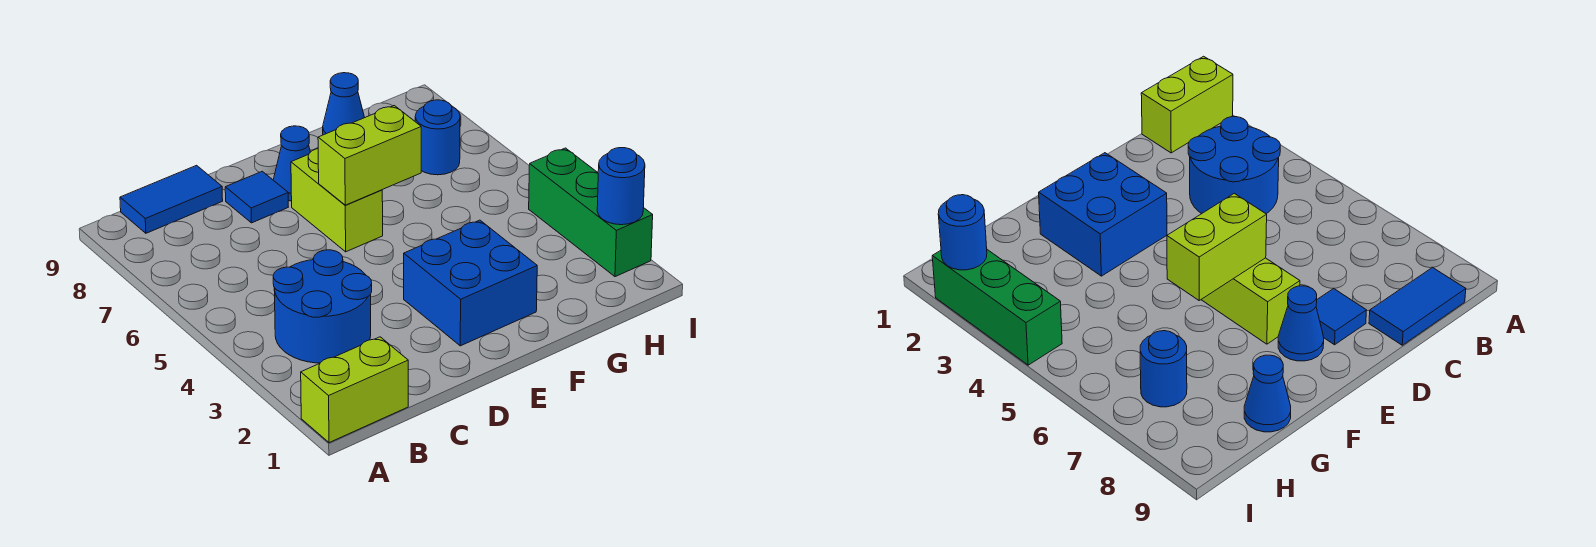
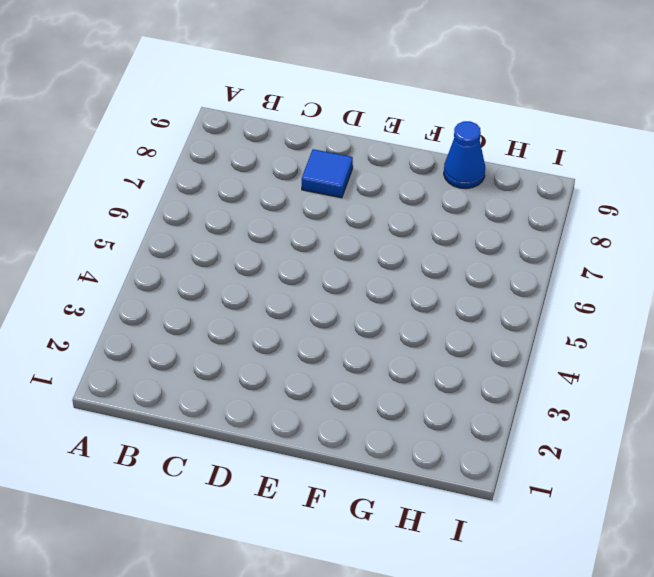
none -> lime 1x2 brick [301,337,408,443]
none -> blue 2x2 round brick [273,250,372,363]
none -> blue 1x2 tile [120,165,223,233]

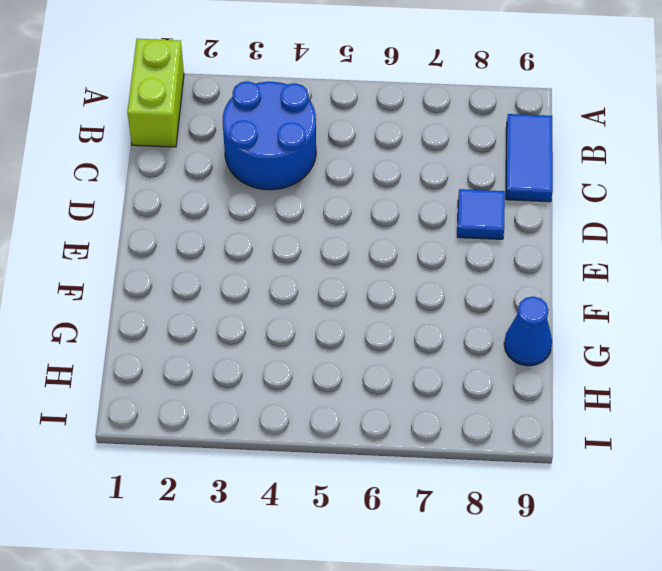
none -> blue 2x2 brick [404,220,537,346]
none -> lime 1x2 brick [291,149,383,252]
none -> blue 1x1 cone [273,126,310,201]

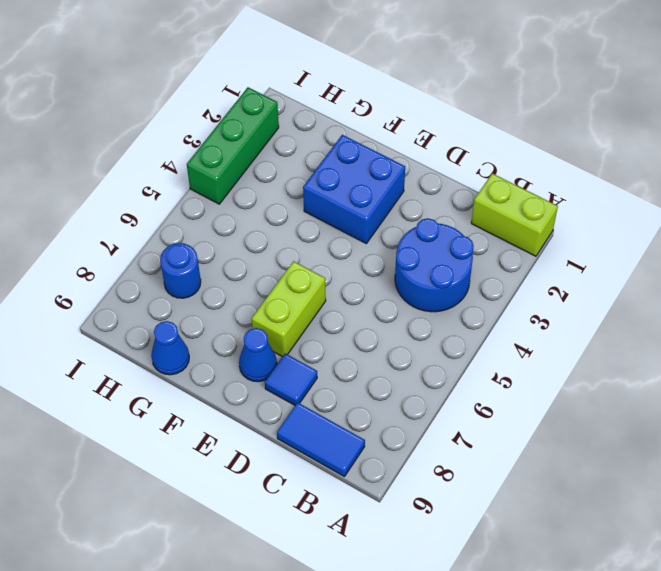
none -> lime 1x2 brick [318,106,421,205]
none -> blue 1x1 round brick [597,148,645,225]

